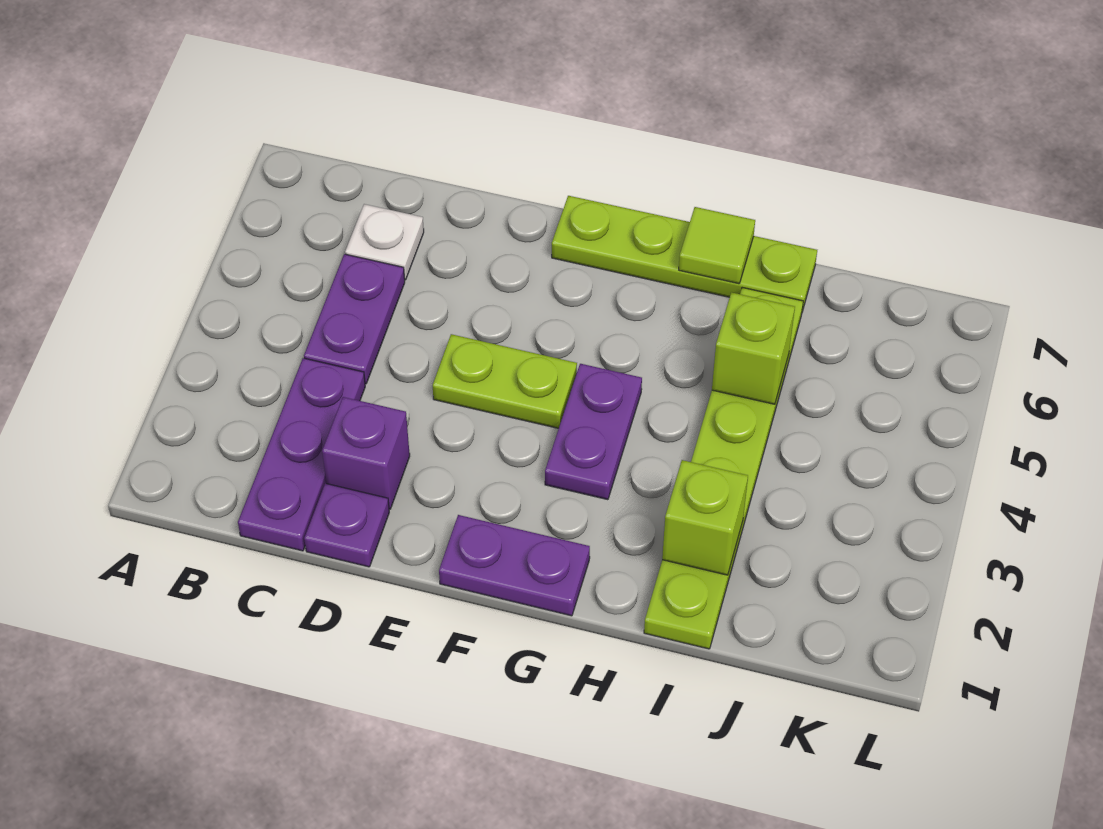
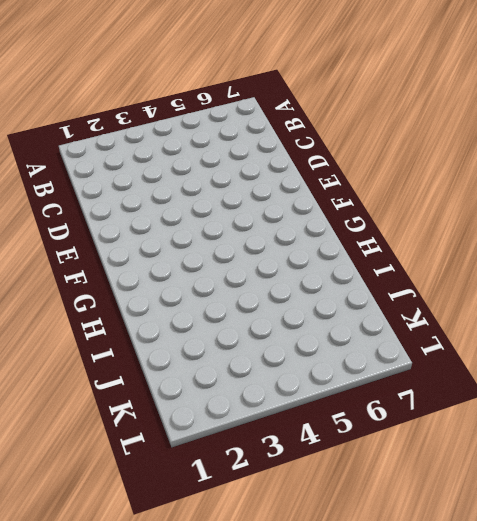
none -> purple 1x3 plate [238,358,365,551]
none -> purple 1x2 plate [304,254,405,384]
none -> white 1x1 plate [345,204,424,280]

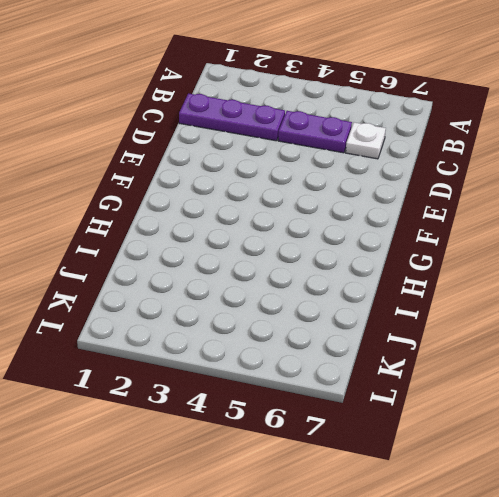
none -> purple 1x1 plate [304,483,389,567]
none -> purple 1x1 brick [322,397,410,509]
none -> lime 1x2 plate [433,334,577,428]

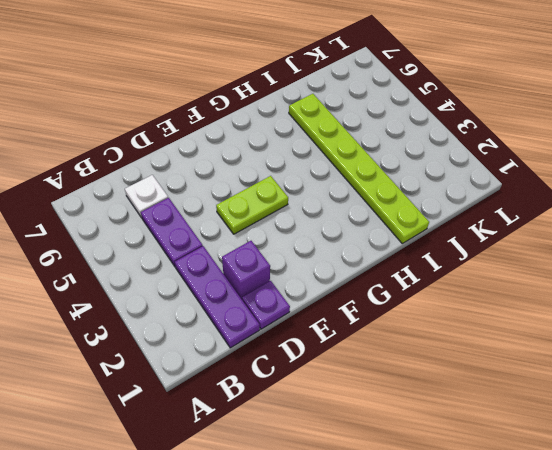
none -> purple 1x2 plate [439,515,590,616]
none -> lime 1x4 plate [552,196,817,312]
none -> purple 1x2 plate [545,364,642,500]

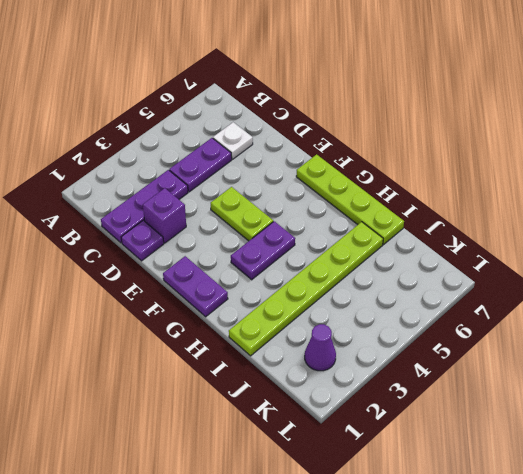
purple 1x1 cone [305,324,336,371] -> none
none -> lime 1x1 tile [679,207,755,284]
none -> lime 1x1 brick [662,460,748,575]
none -> lime 1x1 brick [712,292,795,404]

